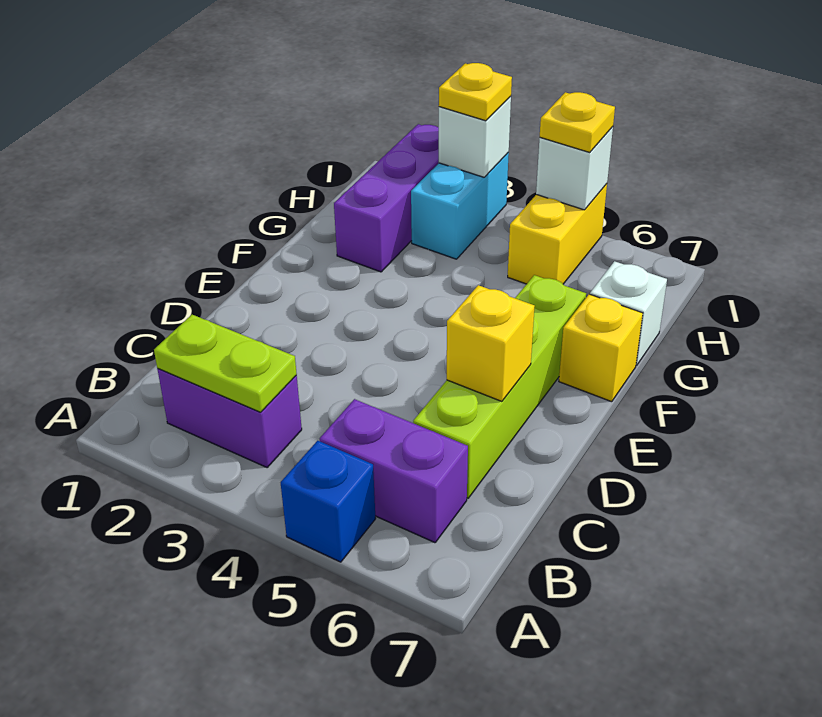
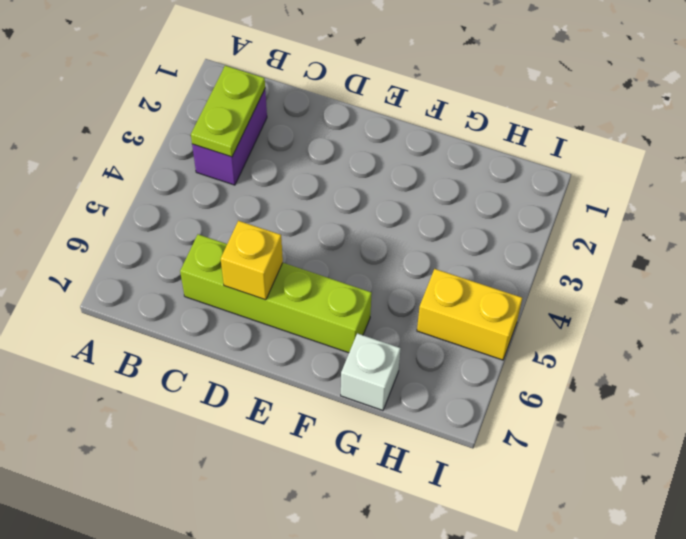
none -> blue 1x1 brick [281,441,375,562]
none -> purple 1x2 brick [320,399,468,543]
none -> yellow 1x1 brick [559,294,643,402]

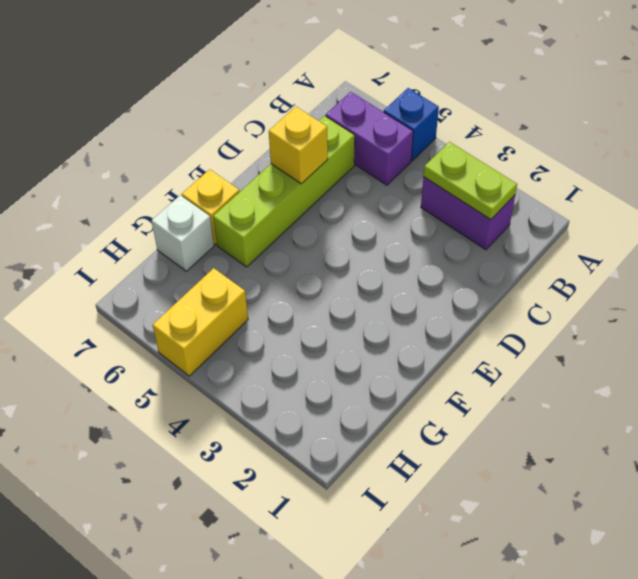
none -> purple 1x3 brick [334,124,439,272]
none -> cyan 1x2 brick [411,153,509,259]
none -> white 1x1 brick [439,96,511,177]

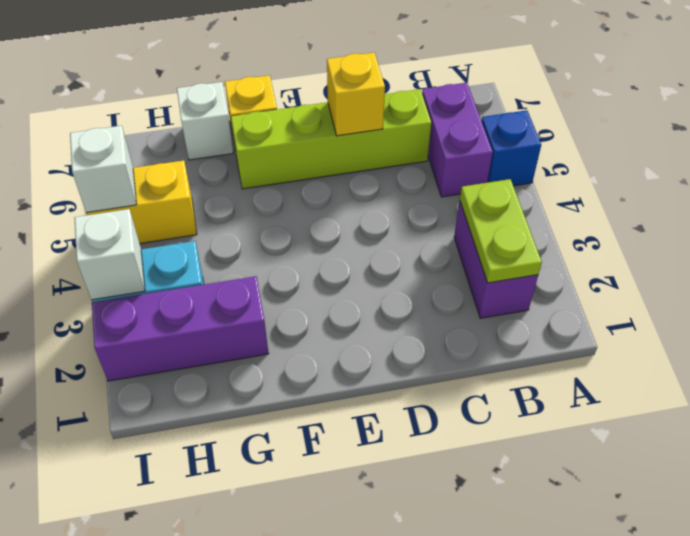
none -> yellow 1x1 plate [439,63,512,121]
none -> yellow 1x1 plate [540,92,615,152]

